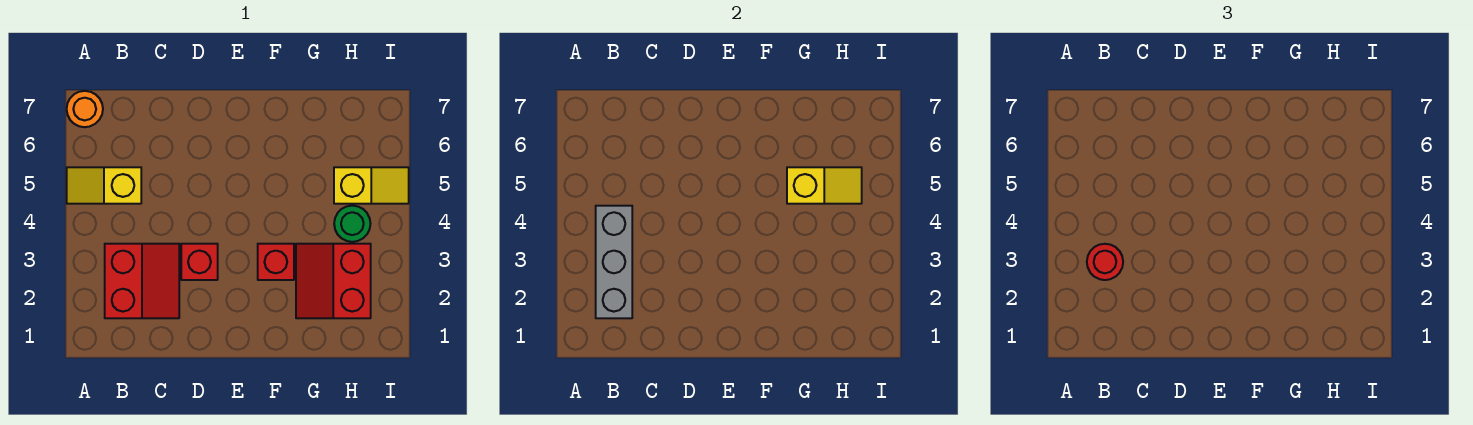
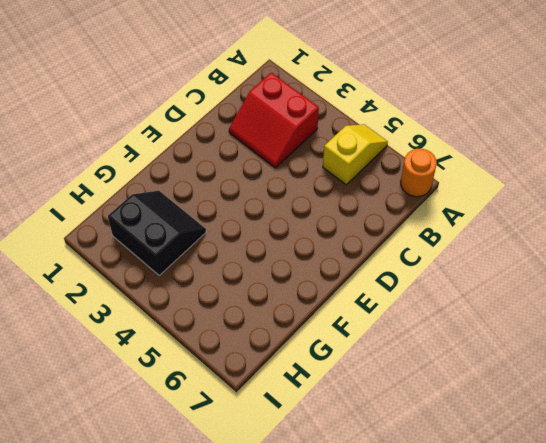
black 2x2 slope [108,191,206,275] -> red 2x2 slope [296,244,371,318]
none -> red 1x1 brick [181,244,218,280]
none -> red 1x1 brick [258,244,294,280]

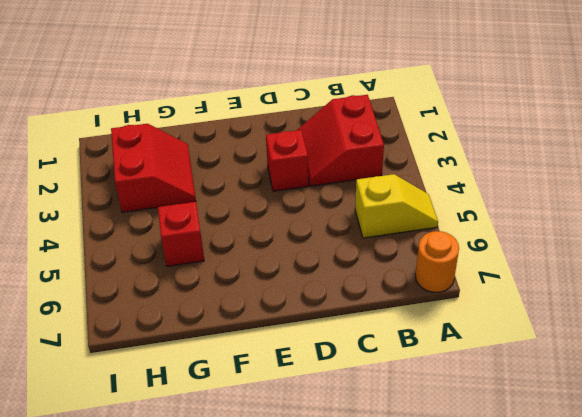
red 1x1 brick [158,202,204,266] -> red 1x1 brick moved to [258,244,294,280]
none -> green 1x1 round brick [334,206,370,242]
none -> yellow 1x2 slope [334,167,409,204]

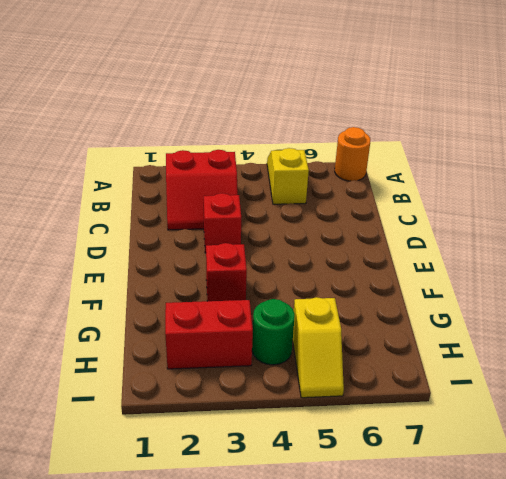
none -> grey 1x3 brick [596,206,632,318]
none -> yellow 1x2 slope [787,167,862,204]

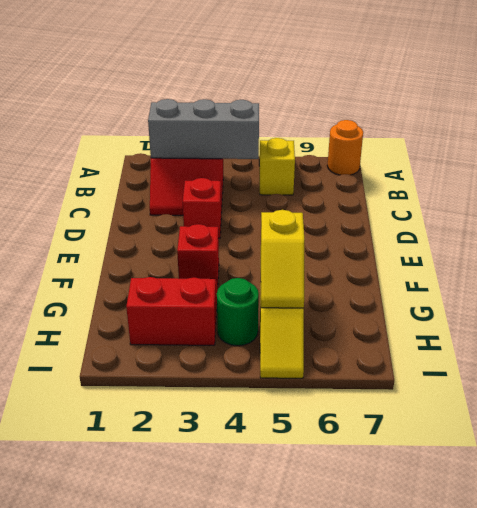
none -> red 1x1 round brick [1087,244,1123,280]

